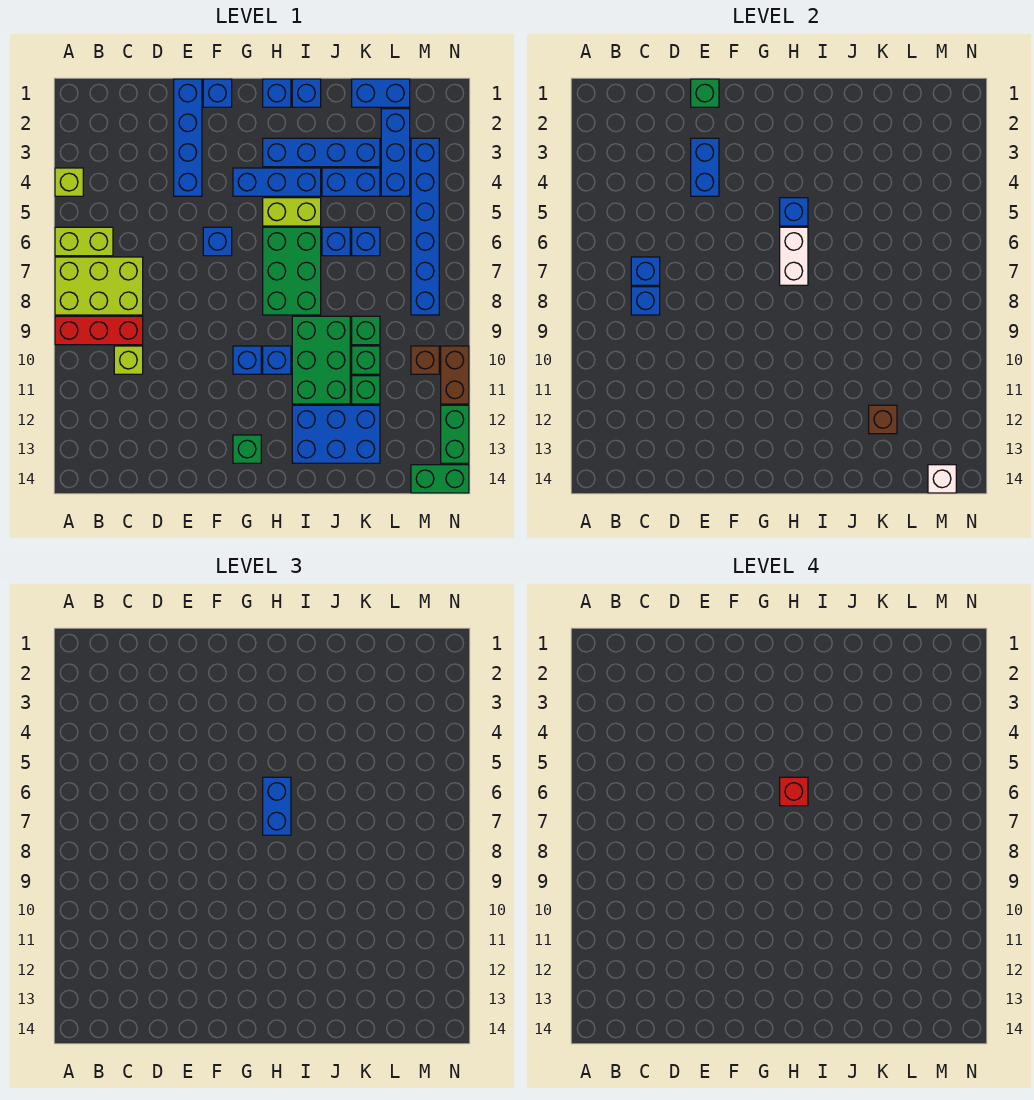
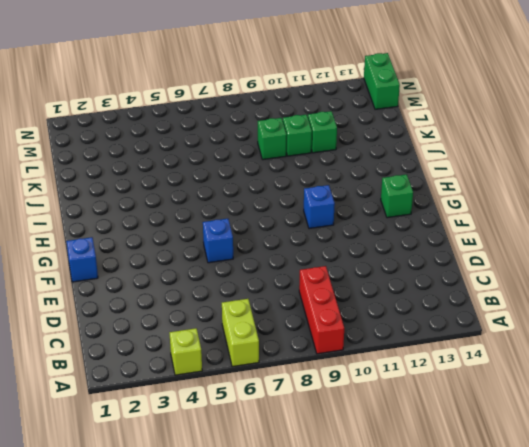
none -> lime 2x3 brick [55,257,143,315]
none -> lime 1x1 brick [114,346,143,374]
none -> blue 1x4 brick [174,79,202,196]
none -> blue 1x3 brick [233,168,321,196]

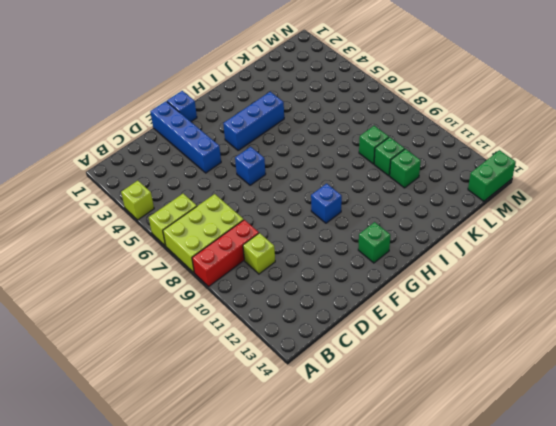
none -> blue 1x1 brick [263,79,291,107]
none -> blue 1x4 brick [263,138,380,167]
none -> lime 1x2 brick [263,198,321,226]
none -> green 2x3 brick [263,227,321,315]

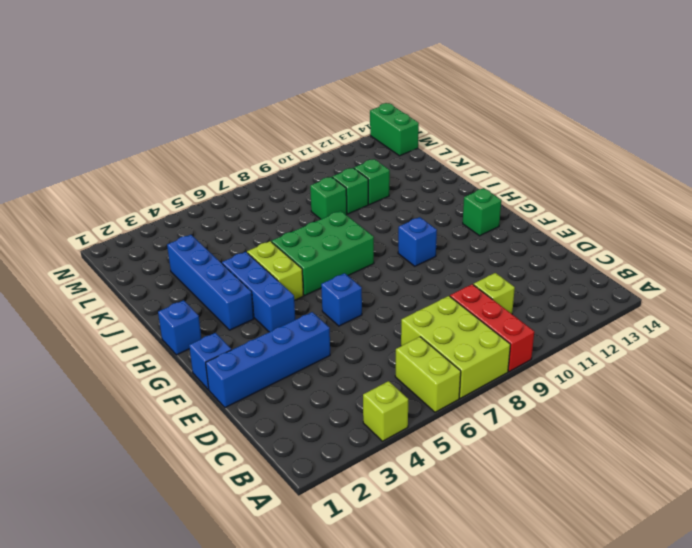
none -> blue 1x1 brick [263,346,291,374]
none -> blue 1x1 brick [292,79,321,107]
none -> green 2x3 brick [292,316,350,404]
none -> blue 2x3 brick [292,405,380,463]

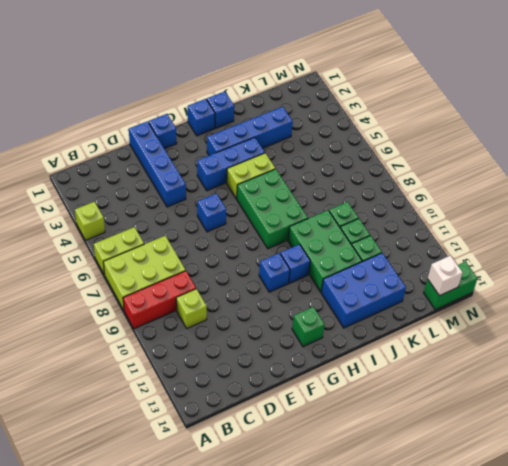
none -> blue 1x2 brick [322,168,380,196]
none -> blue 1x1 brick [322,227,350,256]
none -> blue 1x2 brick [352,79,410,107]
none -> blue 1x1 brick [352,227,380,256]

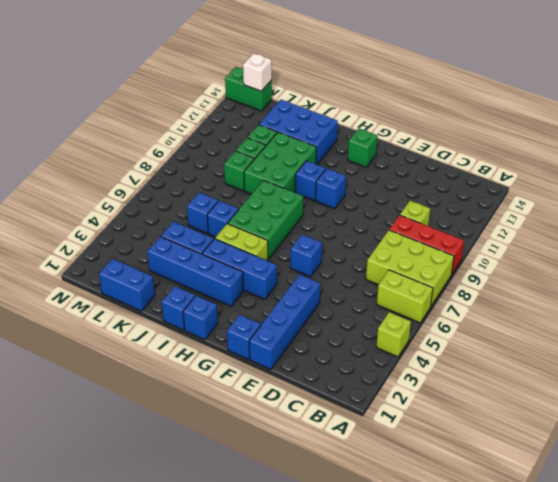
none -> blue 1x3 brick [381,109,410,196]
none -> blue 1x6 brick [411,138,439,315]
none -> brown 1x1 brick [411,346,439,374]
none -> brown 1x2 brick [441,346,469,404]

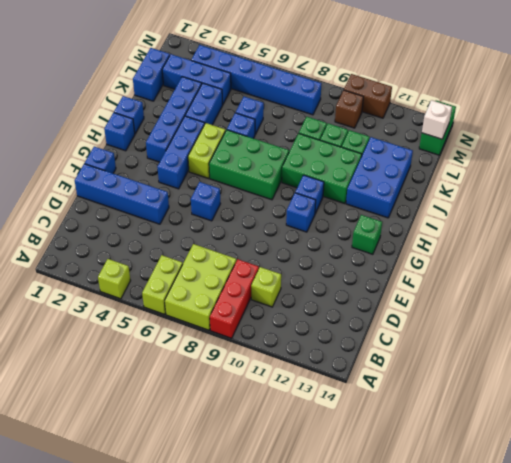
none -> green 1x2 brick [441,405,469,463]
none -> blue 1x1 brick [631,257,660,285]
none -> blue 1x1 brick [631,287,660,315]
none -> green 1x1 brick [691,79,719,107]

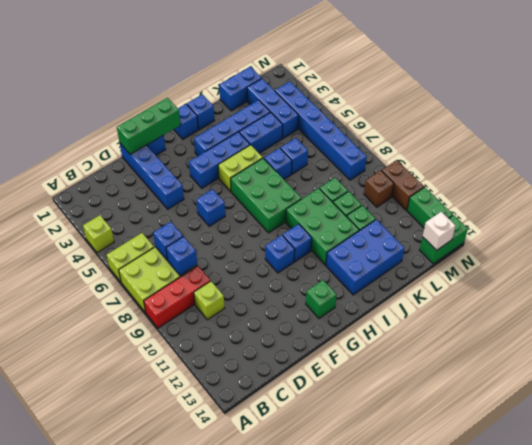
green 1x3 brick [117,98,180,154] -> green 1x1 brick [691,79,719,107]
none -> blue 1x2 brick [691,138,719,196]
none -> blue 1x1 brick [780,198,808,226]
none -> white 1x2 brick [780,227,808,285]
none -> brown 1x1 brick [869,405,897,434]

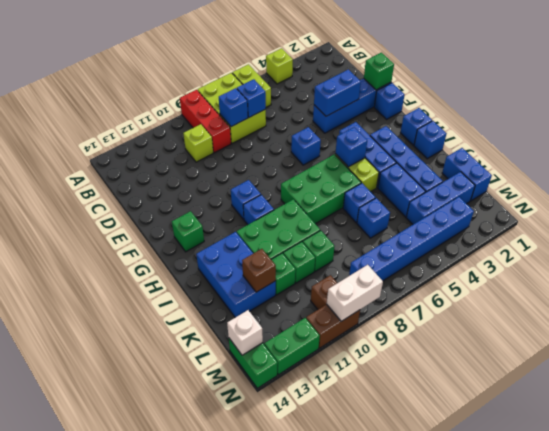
white 1x2 brick [327,265,383,321] -> white 1x2 brick moved to [780,227,808,285]
none -> blue 1x2 brick [263,777,291,835]
none -> red 1x1 brick [780,777,808,806]

